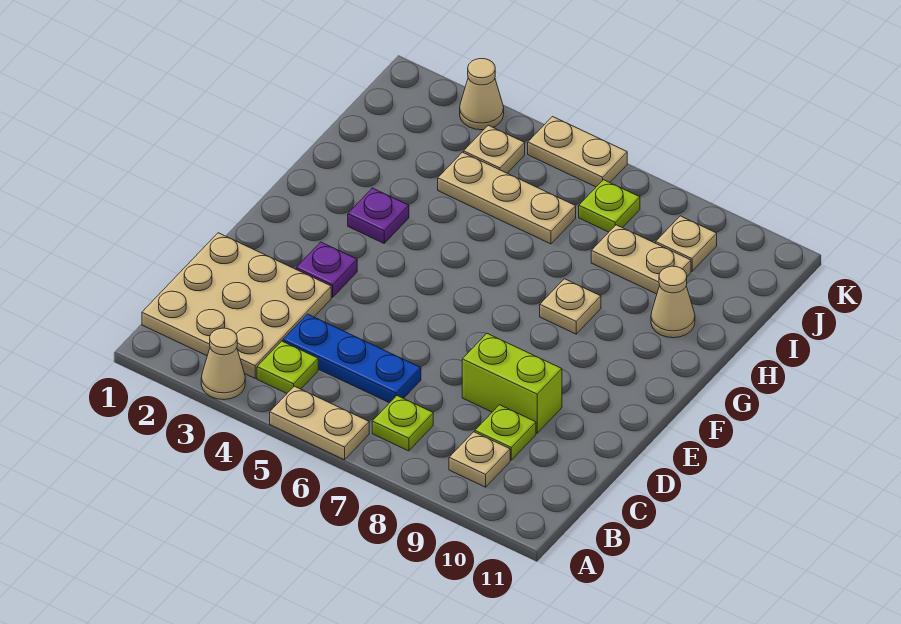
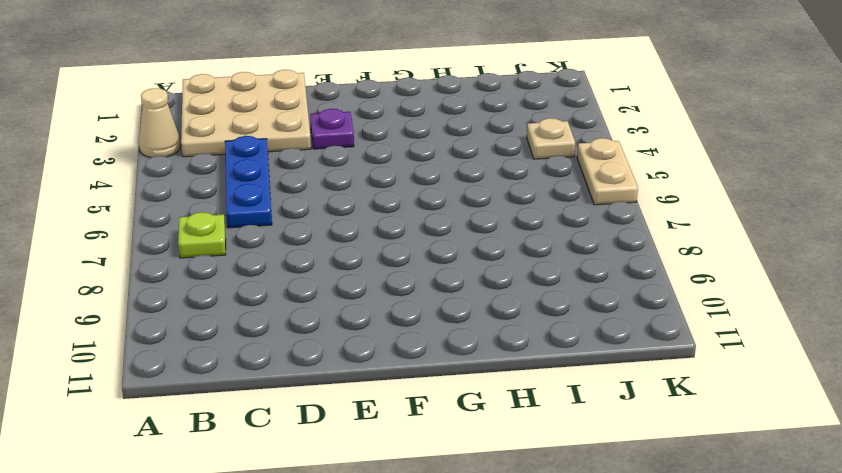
none -> tan 1x2 plate [270,386,369,460]
none -> lime 1x1 plate [257,341,318,393]
none -> tan 1x1 plate [449,432,510,487]

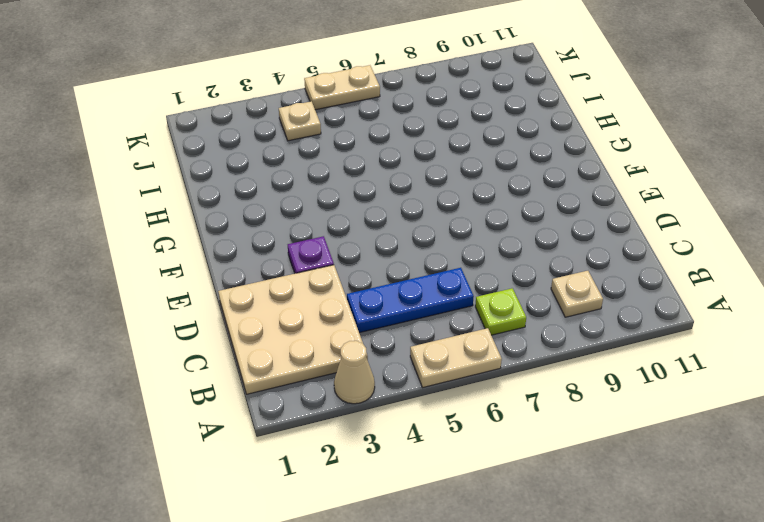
none -> lime 1x1 plate [257,341,318,393]
none -> lime 1x1 plate [475,405,536,460]
none -> lime 1x2 brick [462,334,562,433]

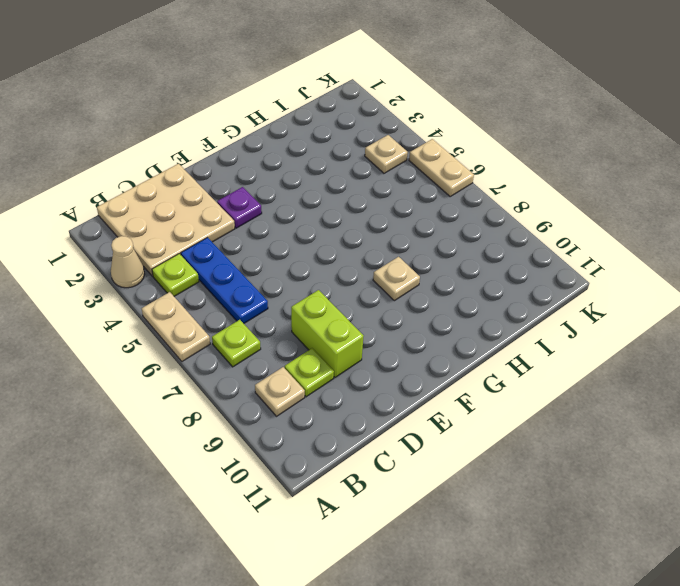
none -> purple 1x1 plate [348,188,409,243]
none -> tan 1x1 cone [651,266,695,338]
none -> tan 1x3 plate [438,152,576,244]

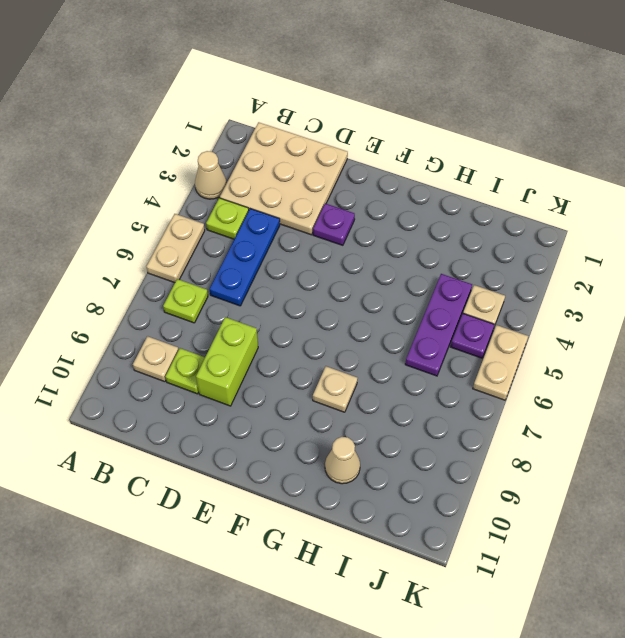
purple 1x3 plate [405,274,472,376] -> tan 1x3 plate [438,152,576,244]
purple 1x1 plate [451,314,495,358] -> purple 1x1 plate moved to [348,188,409,243]
none -> tan 1x2 plate [591,225,691,294]
none -> lime 1x1 plate [579,180,640,232]
none -> tan 1x1 plate [656,216,717,271]

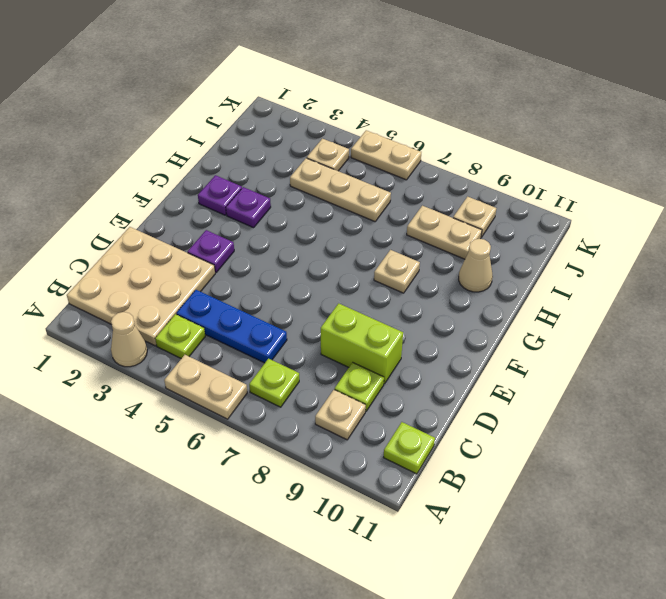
lime 1x1 plate [383,422,435,474] -> lime 1x1 plate moved to [579,180,640,232]
purple 1x1 plate [198,175,242,215] -> none
none -> tan 1x1 cone [460,59,504,130]

